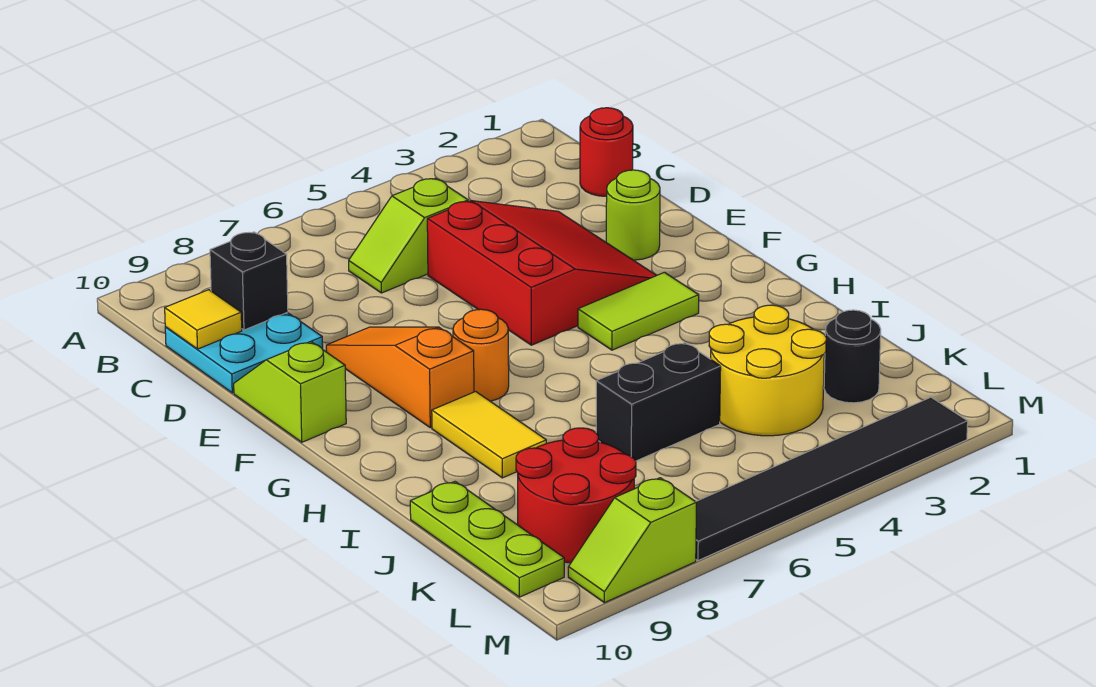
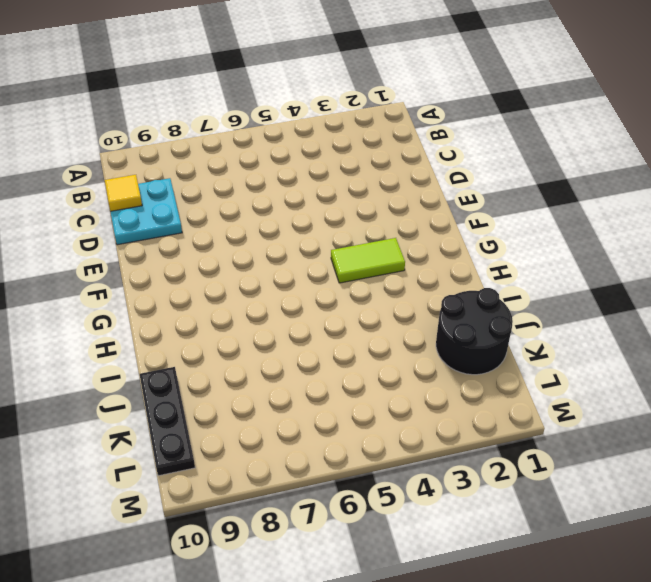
black 2x2 round brick [436,288,513,375] -> black 1x1 round brick [824,310,881,403]
black 1x3 plate [140,367,195,476] -> lime 1x3 plate [410,482,564,597]
none -> red 1x1 round brick [580,108,633,196]
none -> lime 1x2 slope [349,178,468,293]
none -> red 3x3 slope [427,201,657,345]

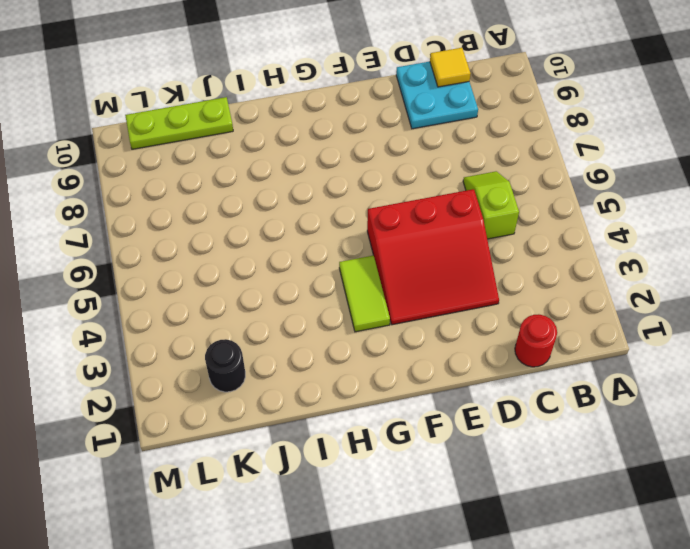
none -> lime 1x1 round brick [606,170,660,260]
none -> orange 1x3 slope [326,327,474,428]
none -> lime 1x2 slope [234,342,346,442]

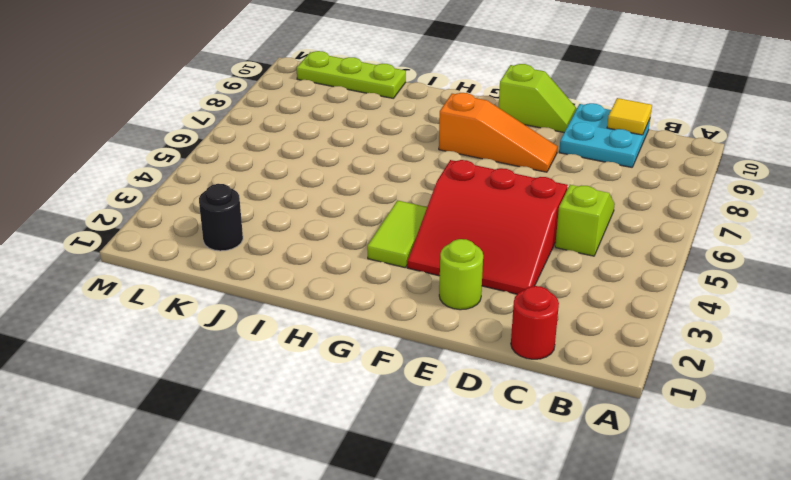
none -> orange 1x1 round brick [453,309,509,401]
none -> yellow 1x2 tile [432,391,546,478]
none -> yellow 2x2 round brick [709,305,826,436]

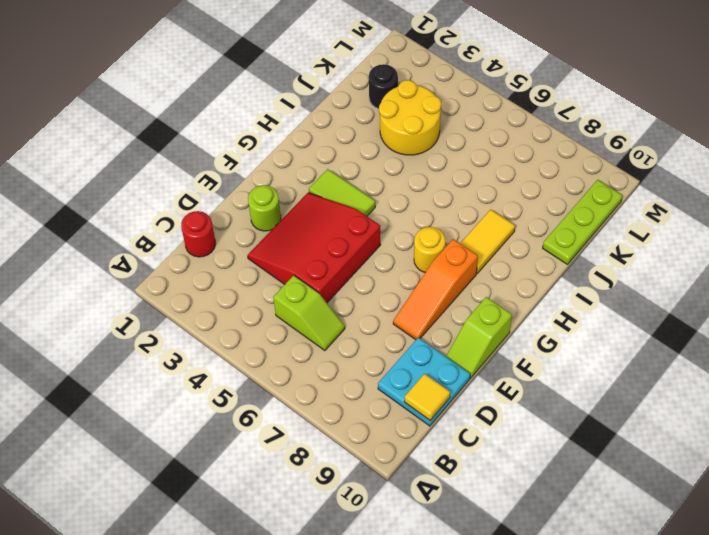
yellow 1x1 round brick [414,227,446,272] -> orange 1x1 round brick [453,309,509,401]
none -> black 1x2 brick [596,343,721,461]
none -> red 2x2 round brick [516,428,636,563]
none -> black 1x6 tile [696,397,968,561]

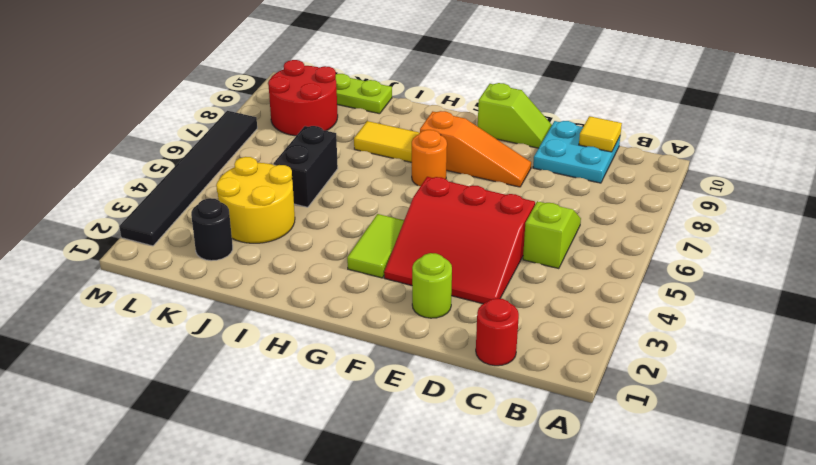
none -> lime 1x2 slope [568,478,697,603]
none -> black 1x1 brick [210,232,288,330]

